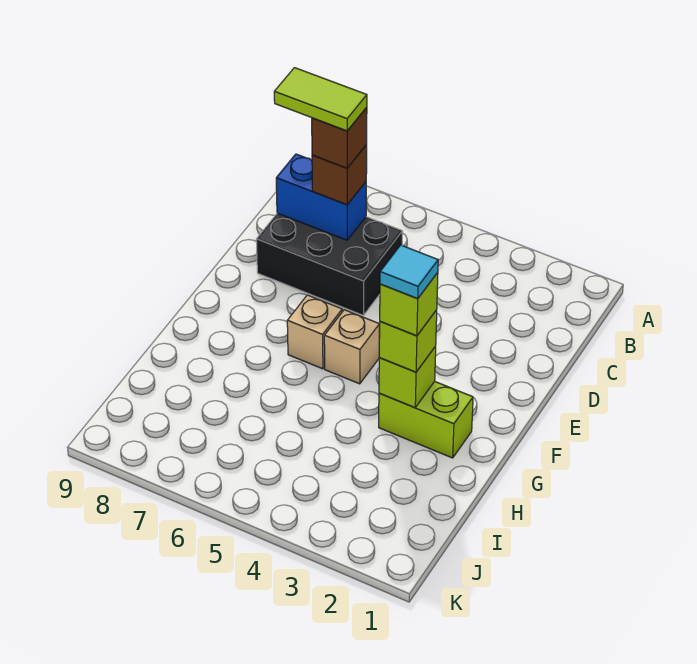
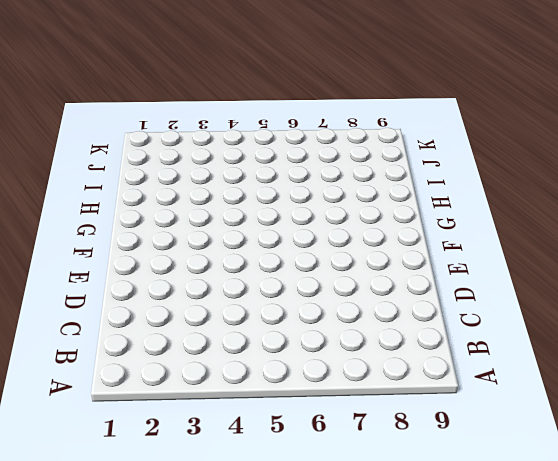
none -> black 2x3 brick [256,213,403,316]
none -> tan 1x1 brick [324,310,380,384]
none -> tan 1x1 brick [287,295,342,369]

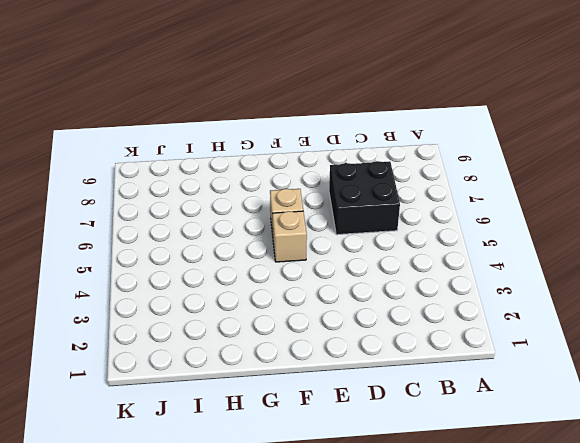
black 2x2 brick [329,161,400,235] -> black 2x3 brick [256,213,403,316]
none -> lime 1x2 brick [379,381,473,458]
none -> blue 1x2 brick [276,154,366,240]
none -> lime 1x1 brick [379,346,436,408]

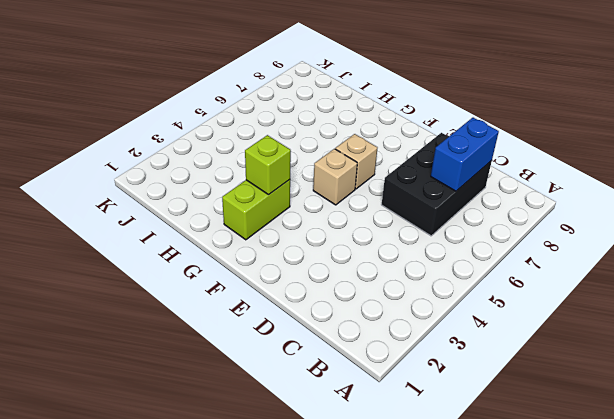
none -> brown 1x1 brick [312,145,367,205]
none -> lime 1x1 brick [379,310,437,372]
none -> brown 1x1 brick [312,107,367,168]

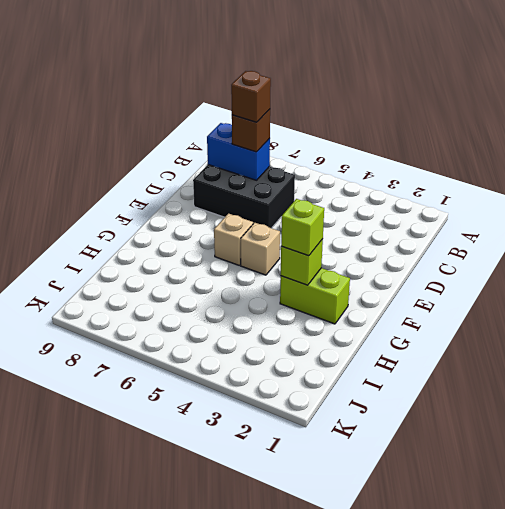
none -> lime 1x1 brick [380,273,438,336]
none -> lime 1x2 tile [274,68,367,131]
none -> cyan 1x1 tile [380,245,438,299]

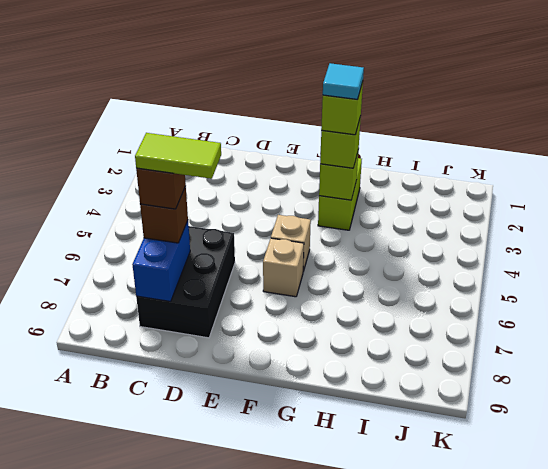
lime 1x2 tile [135,133,221,179] -> lime 1x2 tile turned to [274,68,367,131]

